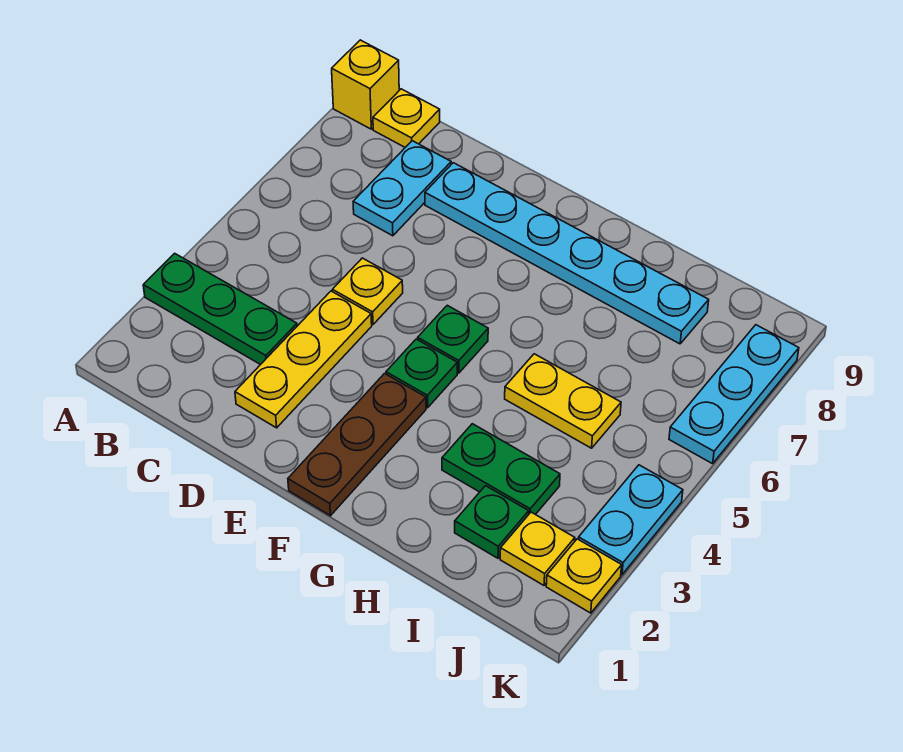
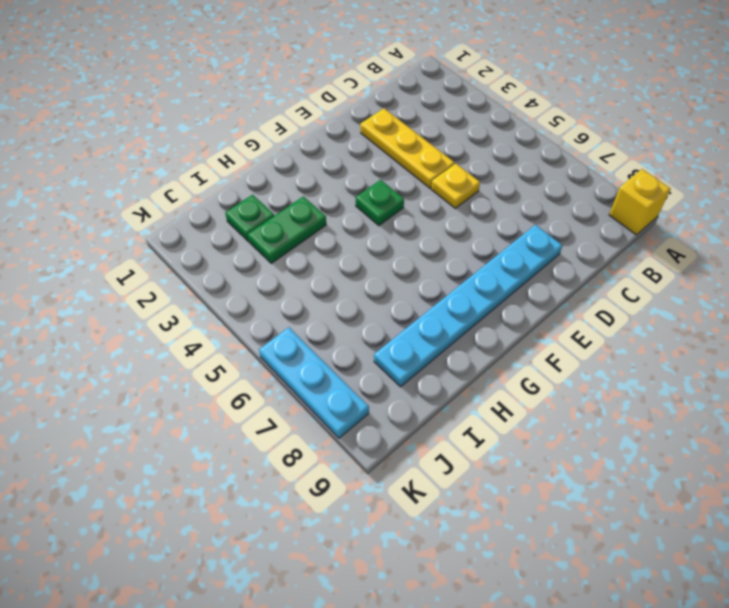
none -> green 1x3 plate [143,253,297,365]
none -> yellow 1x1 plate [373,89,440,147]
none -> cyan 1x2 plate [353,141,451,236]

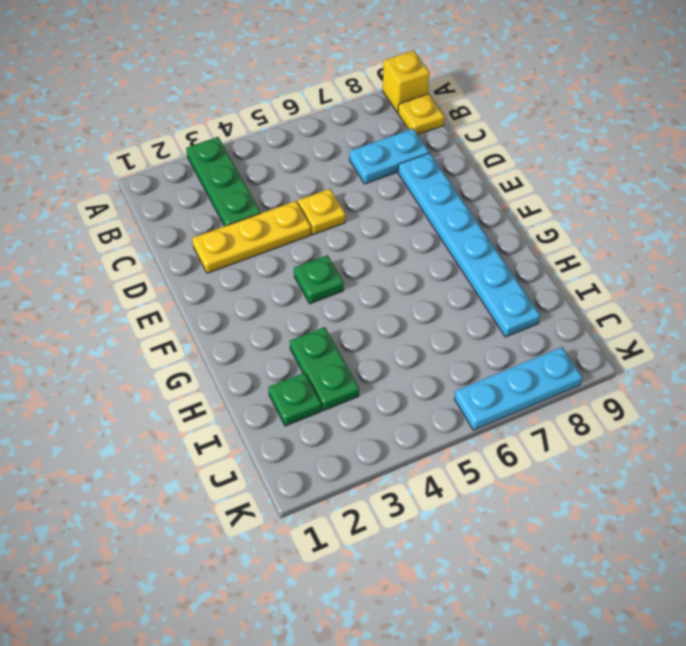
none -> brown 1x3 plate [288,374,426,516]
none -> green 1x1 plate [418,305,488,373]
none -> yellow 1x2 plate [505,354,621,448]

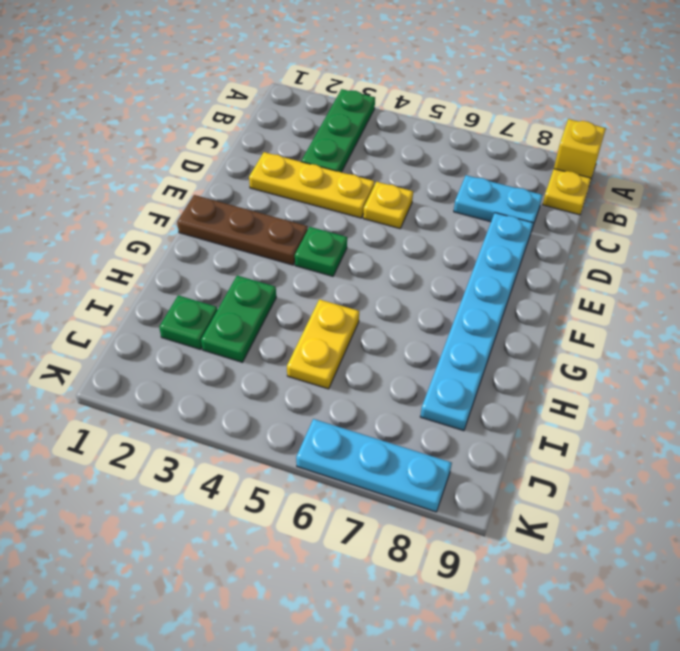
none -> green 1x1 plate [418,305,488,373]
none -> yellow 1x1 plate [500,512,575,585]
none -> yellow 1x1 plate [546,539,622,613]

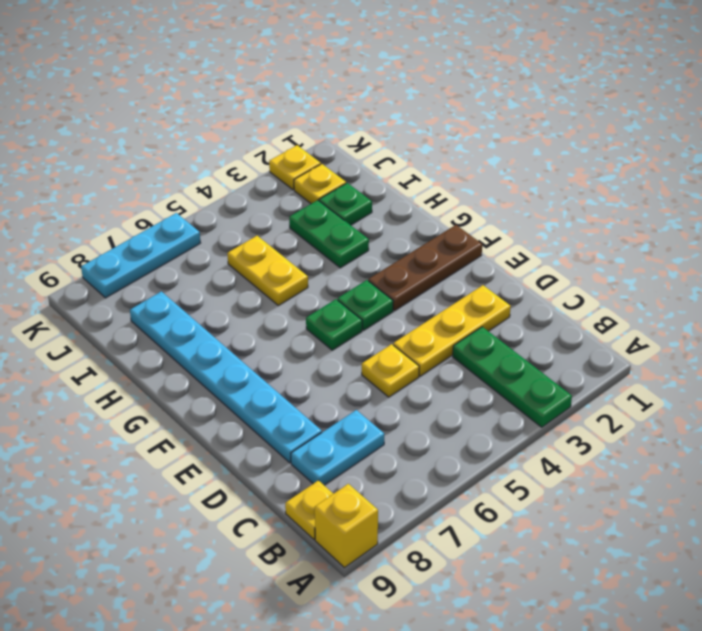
none -> cyan 1x2 plate [578,465,683,575]

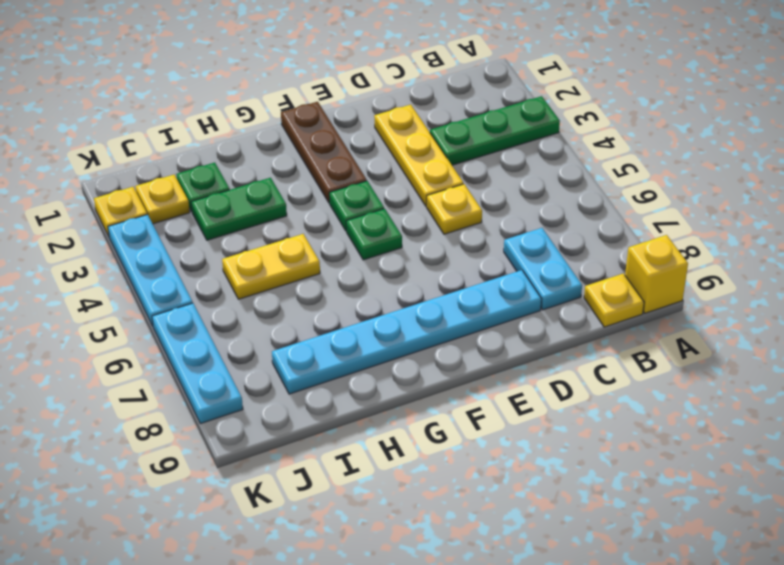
cyan 1x3 plate [108,215,193,326] -> cyan 1x2 plate [578,465,683,575]

